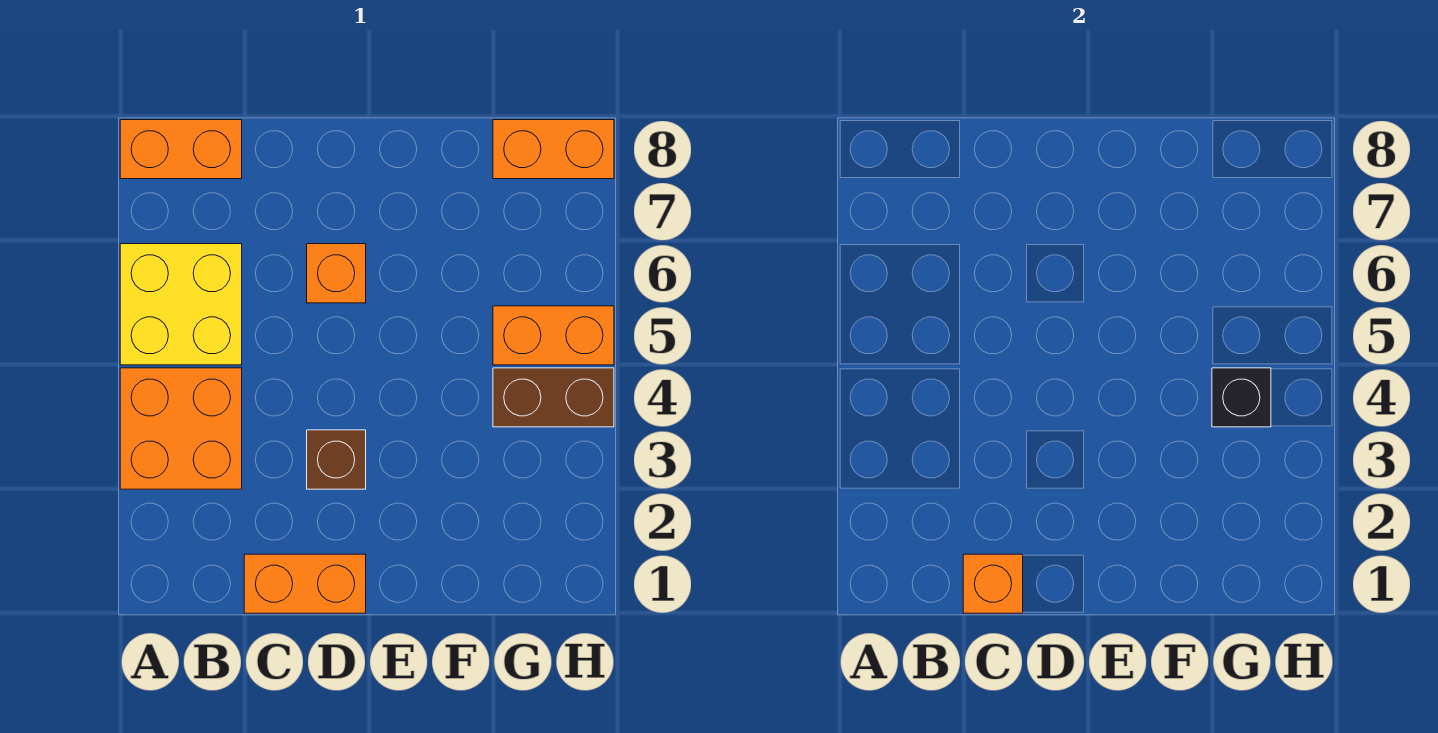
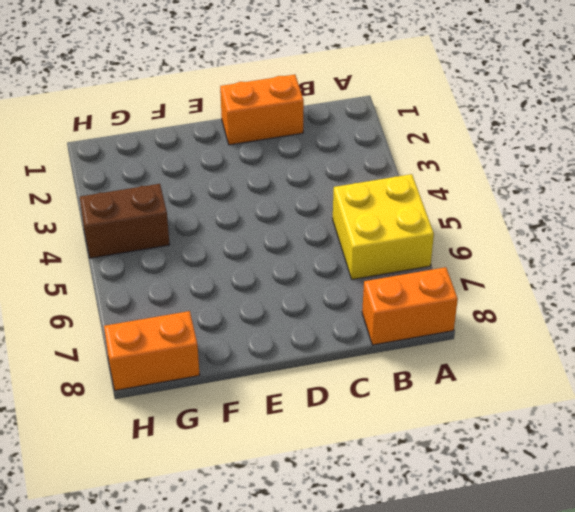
none -> orange 2x2 brick [120,368,242,489]
none -> brown 1x1 brick [307,430,366,489]

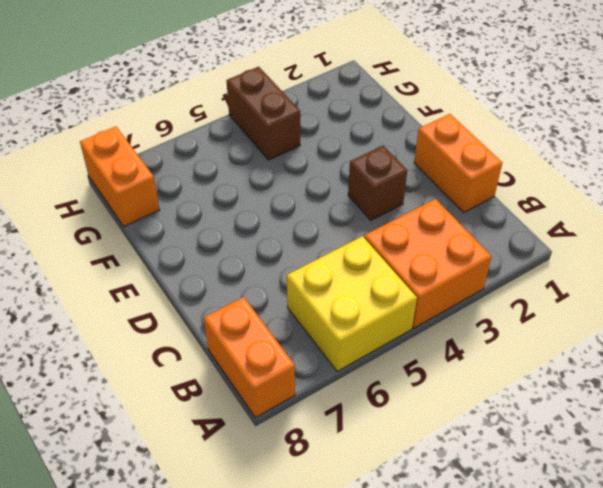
none -> orange 1x1 brick [307,244,366,303]
none -> orange 1x2 brick [493,306,614,365]

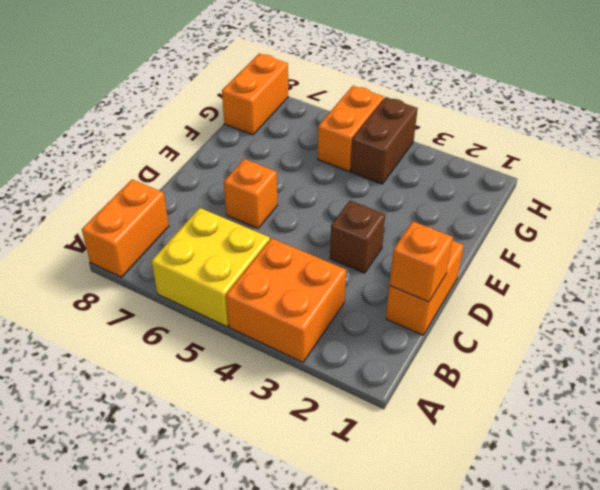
none -> black 1x1 brick [1212,368,1271,427]

